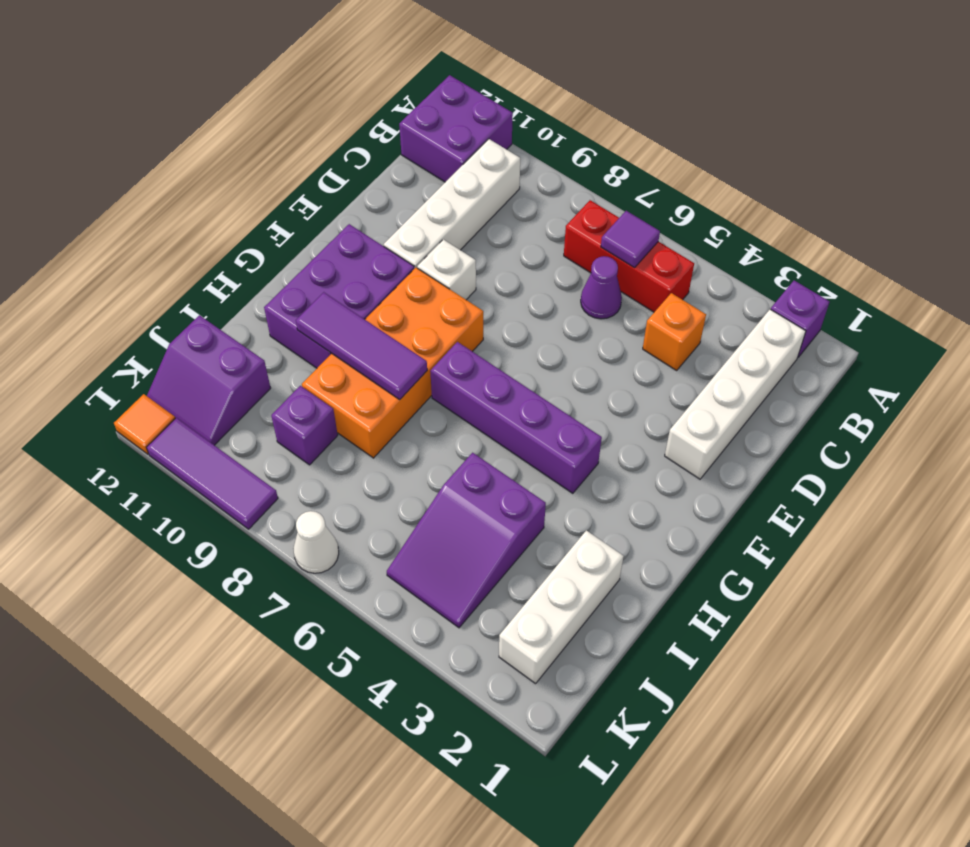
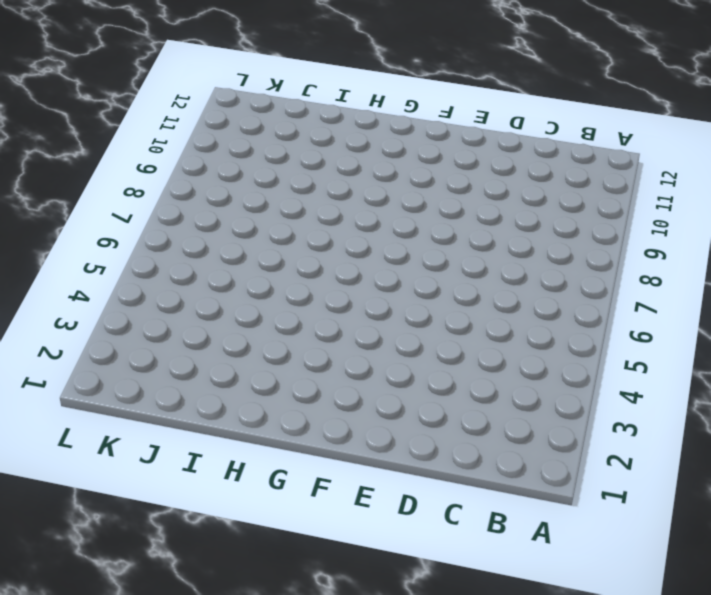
none -> purple 1x1 brick [771,281,829,357]
none -> purple 2x2 brick [399,75,513,182]
none -> white 1x4 brick [665,309,806,479]

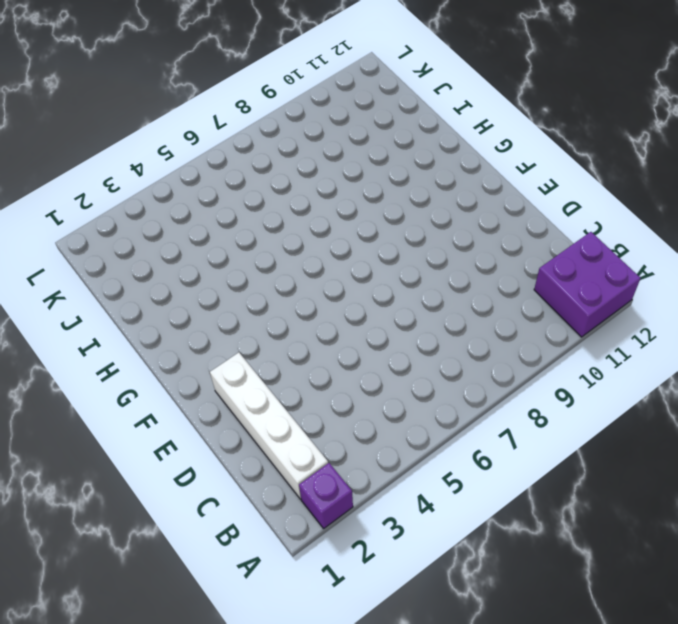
none -> red 1x3 brick [564,200,694,312]
none -> white 1x4 brick [384,139,520,269]
none -> orange 1x1 brick [643,293,706,370]

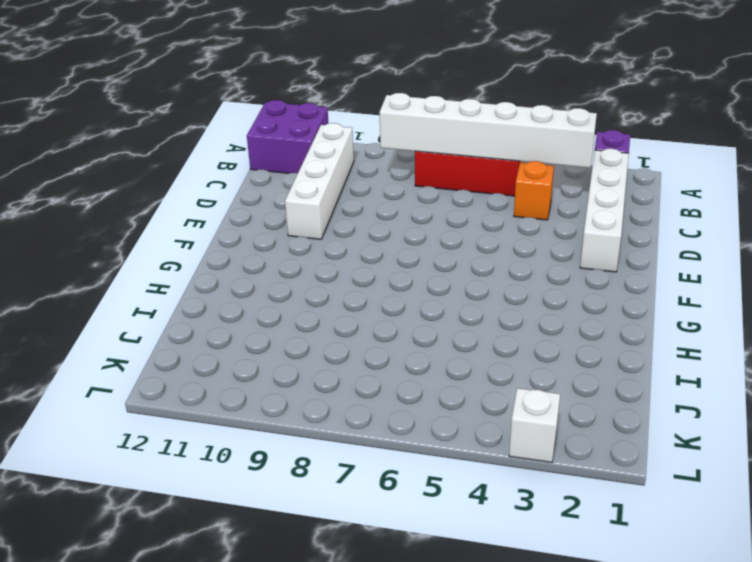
white 1x6 brick [380,93,597,168] -> purple 1x1 tile [601,211,660,268]
white 1x1 brick [509,388,560,462] -> white 1x1 brick moved to [417,239,476,300]
none -> purple 1x1 cone [581,256,622,319]
none -> orange 2x4 brick [302,268,483,458]
none -> purple 2x3 brick [264,224,414,368]

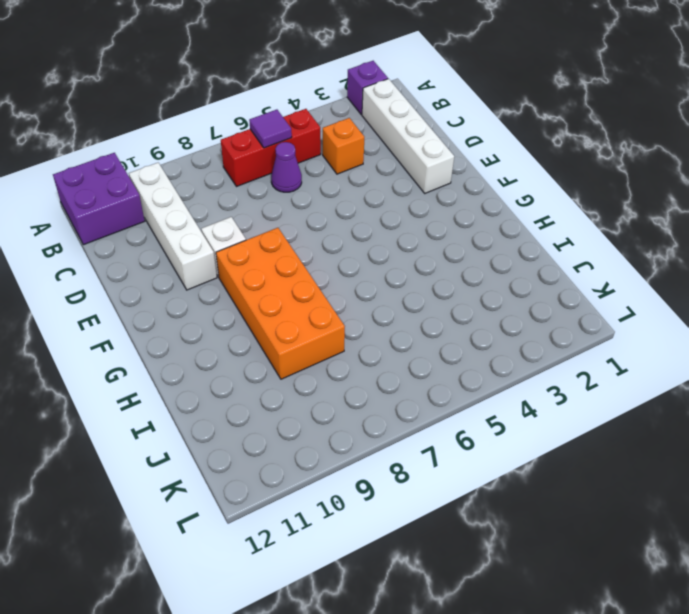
none -> purple 2x3 brick [264,224,414,368]
none -> purple 1x4 brick [430,342,602,493]
none -> white 1x3 brick [499,530,624,684]

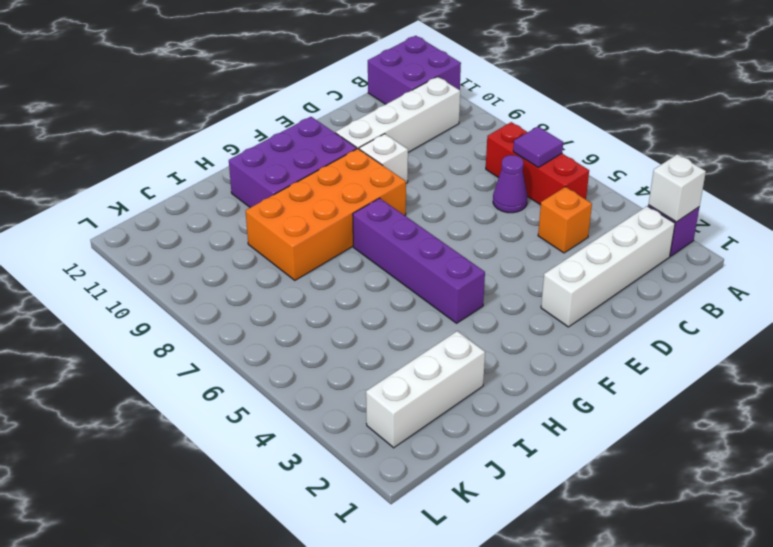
white 1x1 brick [648,154,706,222] -> none
none -> purple 2x3 slope [387,453,546,628]
none -> purple 1x1 brick [271,386,338,465]
none -> purple 2x2 slope [147,315,271,445]

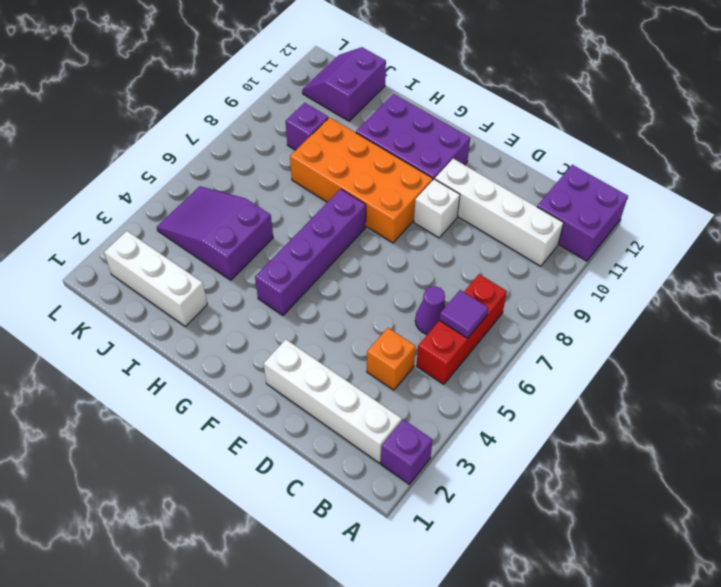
none -> white 1x1 cone [293,511,339,573]
none -> purple 1x3 tile [147,418,278,529]
none -> orange 1x1 tile [114,394,175,454]

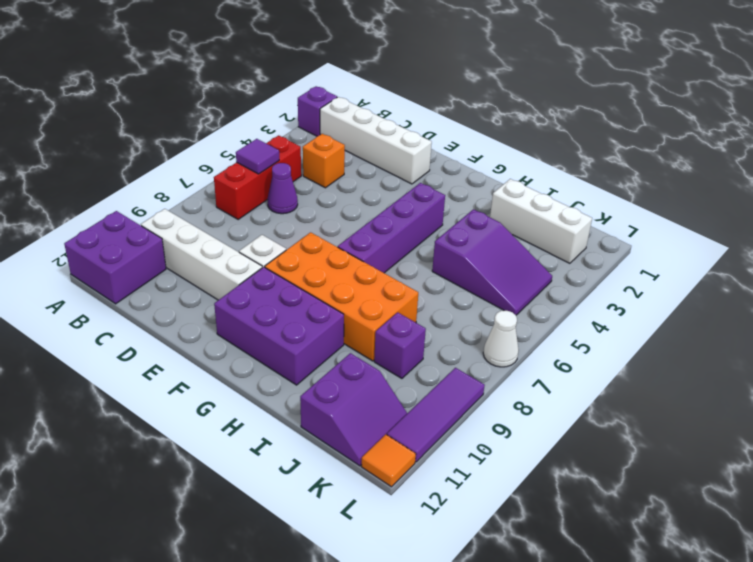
none -> purple 1x3 tile [296,292,427,399]

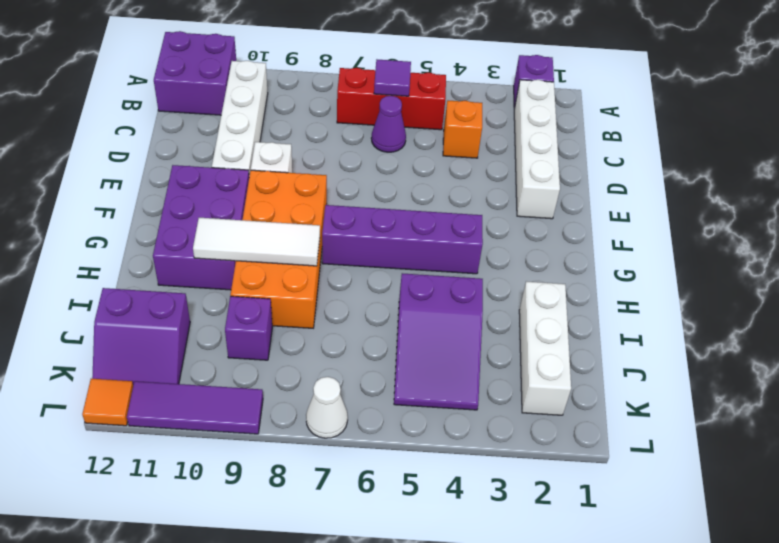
white 1x3 tile [193,218,320,266] -> purple 1x3 tile [296,292,427,399]

